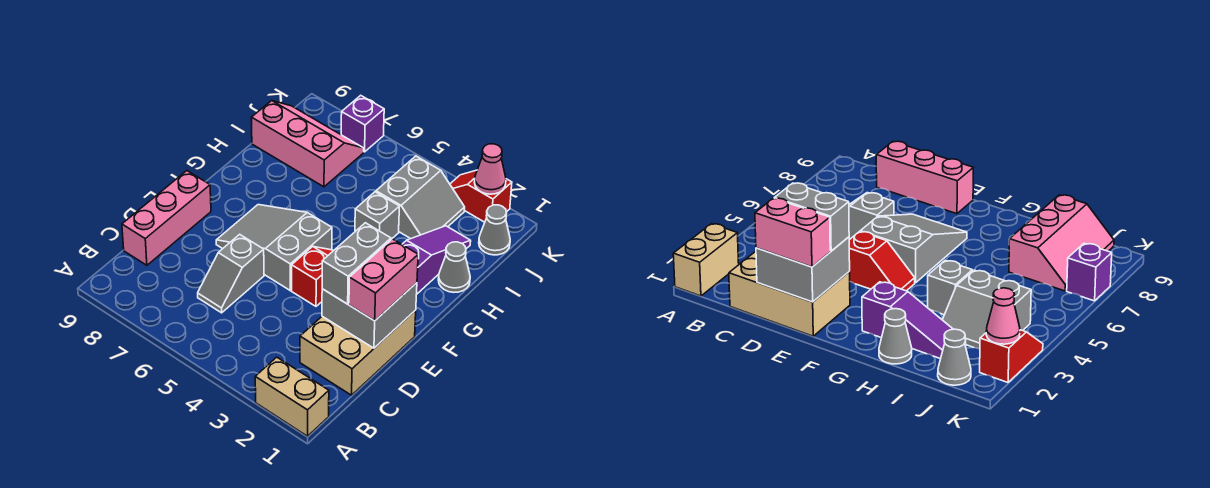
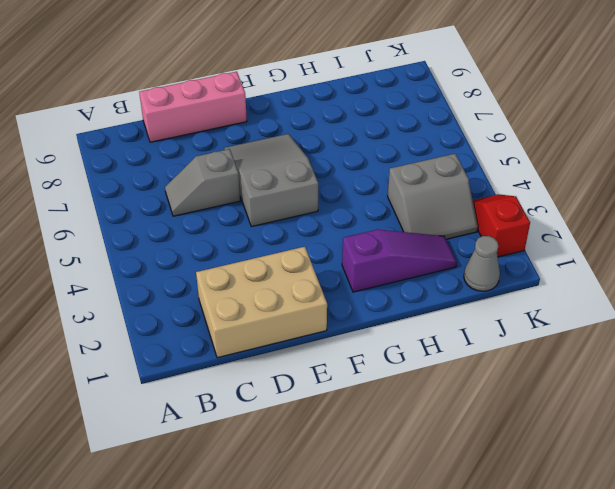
none -> tan 1x2 brick [255,357,329,436]
none -> red 1x2 slope [292,246,333,306]
none -> grey 1x1 cone [438,242,470,292]

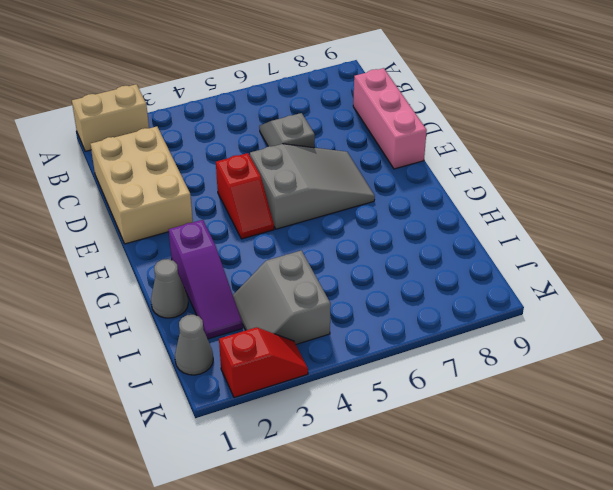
none -> grey 1x1 brick [355,192,400,239]
none -> pink 2x3 slope [251,101,364,187]
none -> purple 1x1 brick [341,95,384,152]

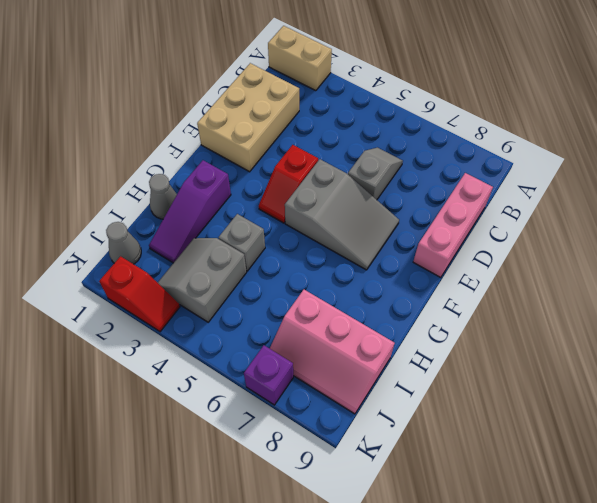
none -> grey 2x2 brick [322,283,417,348]
none -> pink 1x1 cone [474,144,506,194]
none -> pink 1x2 brick [349,239,418,321]

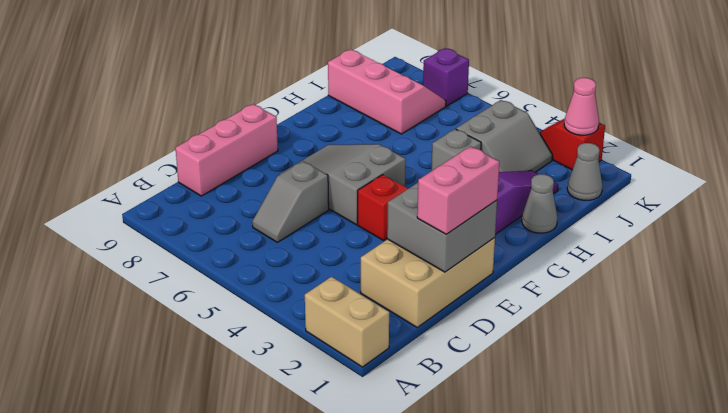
none -> grey 1x2 brick [322,223,391,304]

